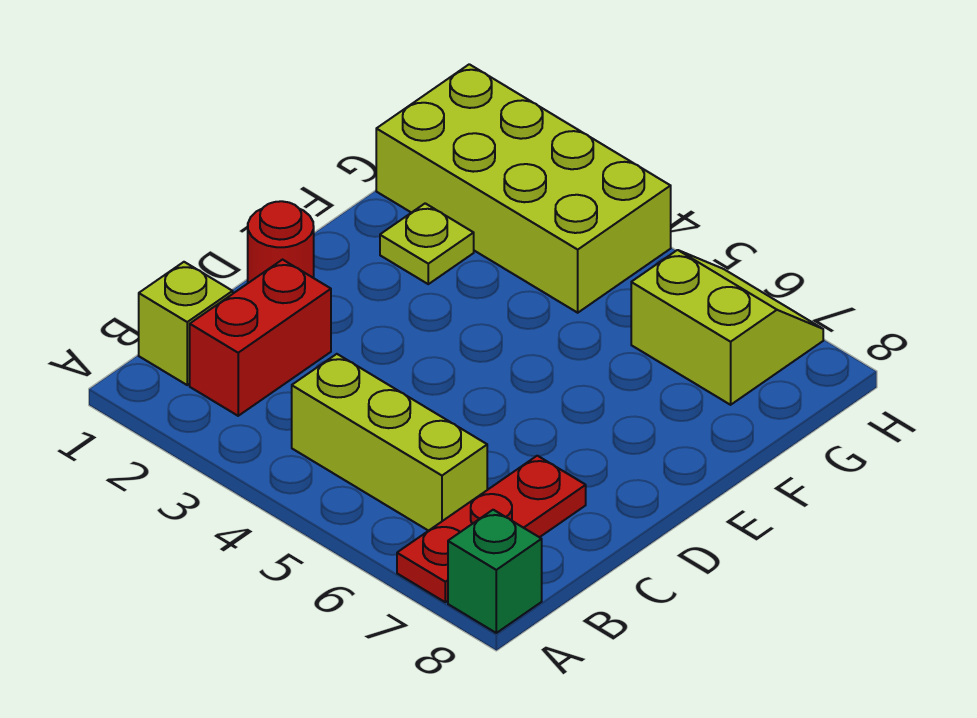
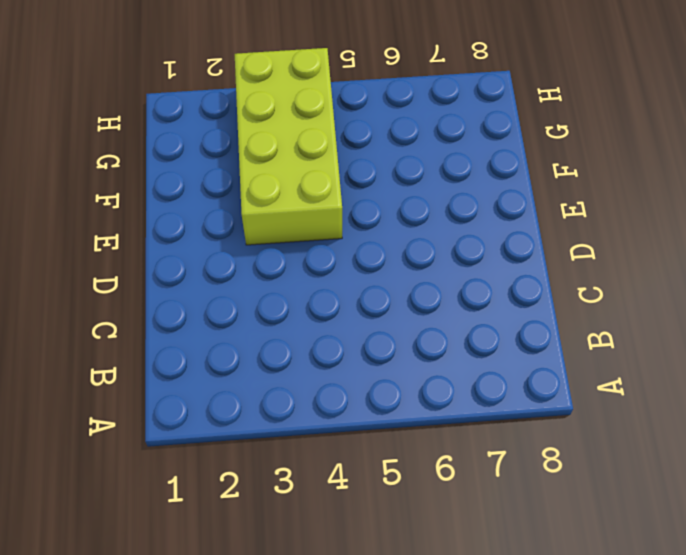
lime 2x4 brick [235,48,342,245] -> lime 2x4 brick turned to [376,64,671,313]
none -> red 1x3 plate [397,456,586,602]
none -> green 1x1 brick [448,510,542,633]

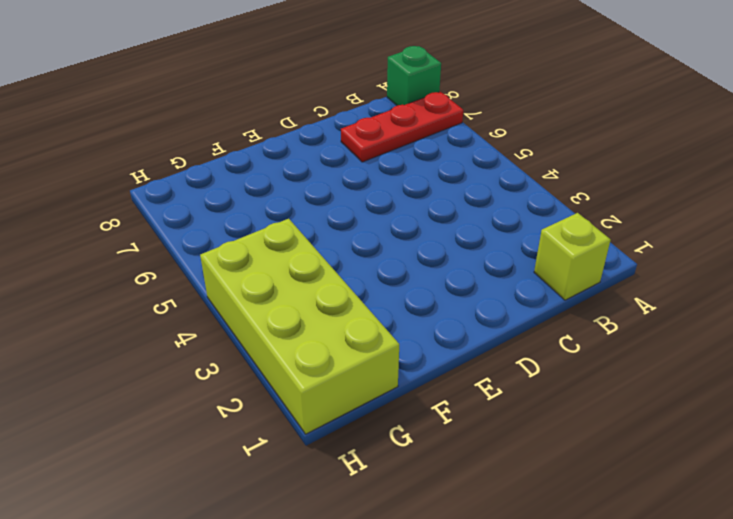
none -> red 1x2 brick [190,260,331,416]
none -> lime 1x3 brick [292,354,487,531]

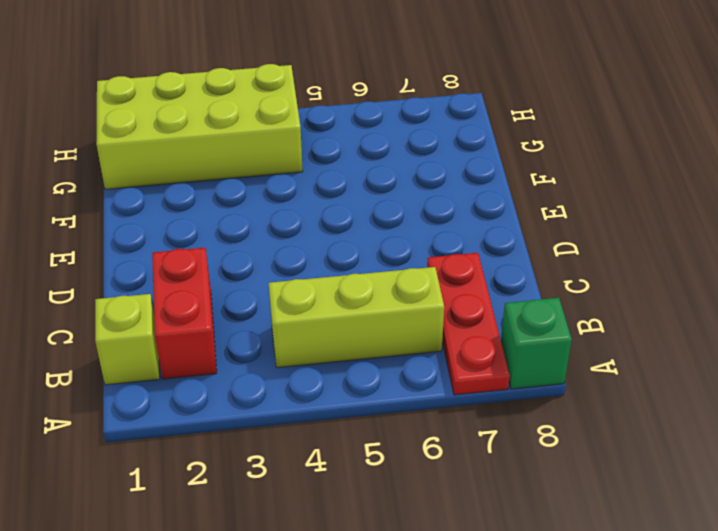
none -> red 1x1 round brick [248,201,314,283]
none -> lime 1x1 plate [380,203,474,284]

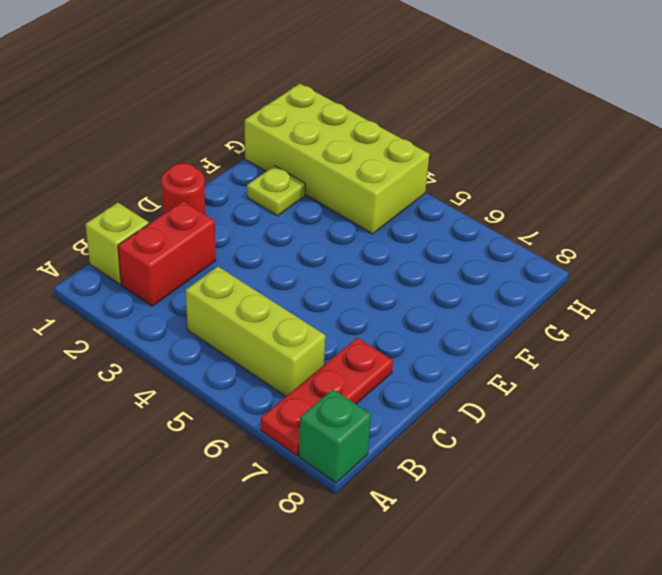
none -> lime 2x2 slope [631,250,823,405]

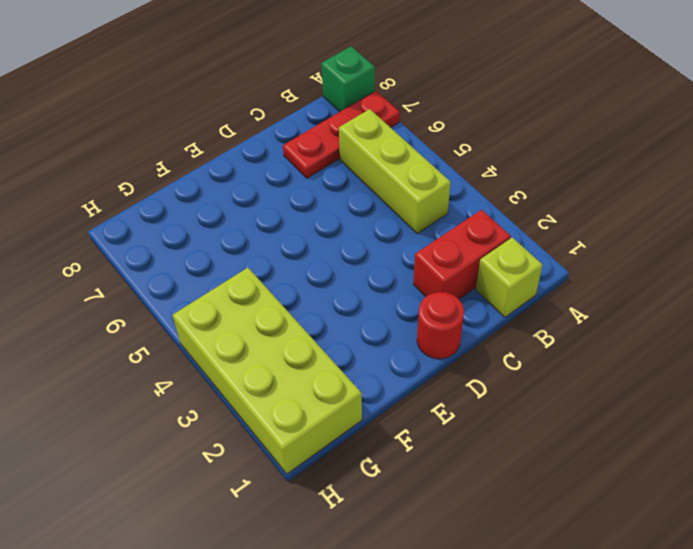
none -> lime 1x1 plate [380,203,474,284]
none -> lime 2x2 slope [631,250,823,405]

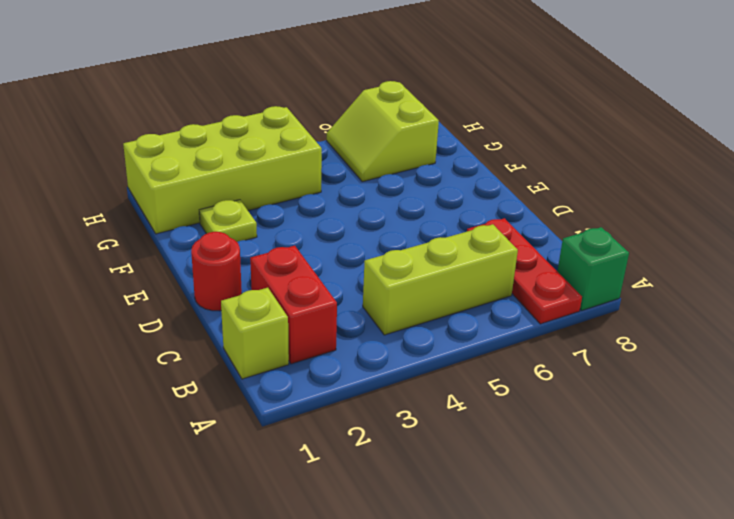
lime 2x2 slope [327,81,439,182] -> lime 2x2 slope turned to [631,250,823,405]

